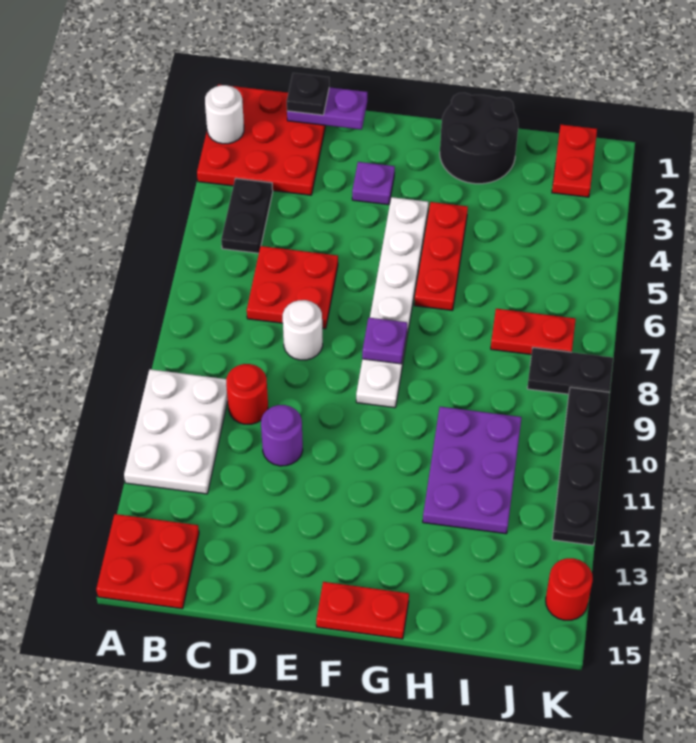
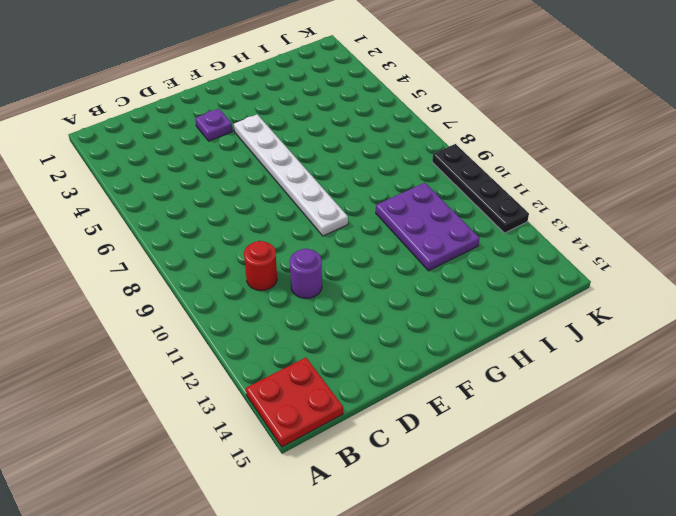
none -> red 3x3 plate [197,84,326,195]
none -> white 2x3 plate [124,369,228,494]
none -> black 1x2 plate [221,178,273,253]

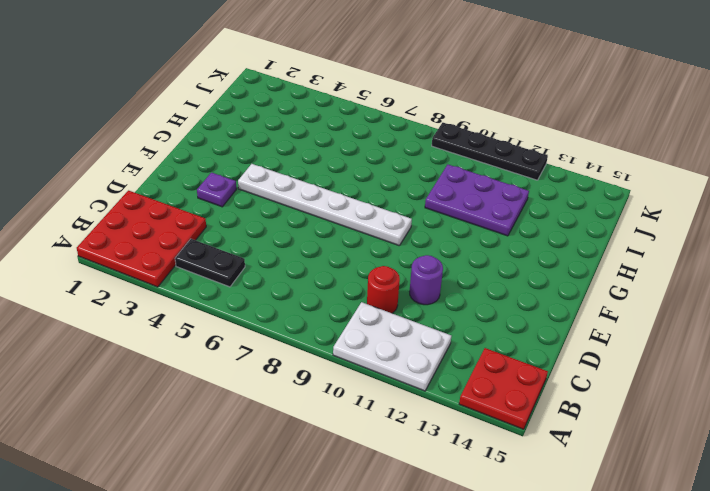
none -> red 2x2 plate [247,246,338,329]
none -> white 1x1 round brick [283,300,323,360]
none -> red 1x2 plate [316,582,409,639]

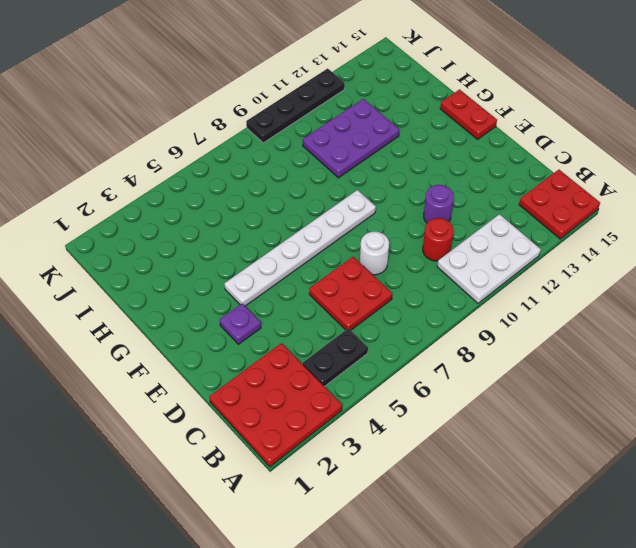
none -> black 2x2 round brick [440,93,518,184]
none -> red 1x3 plate [414,202,468,310]
none -> red 1x2 plate [491,309,576,355]

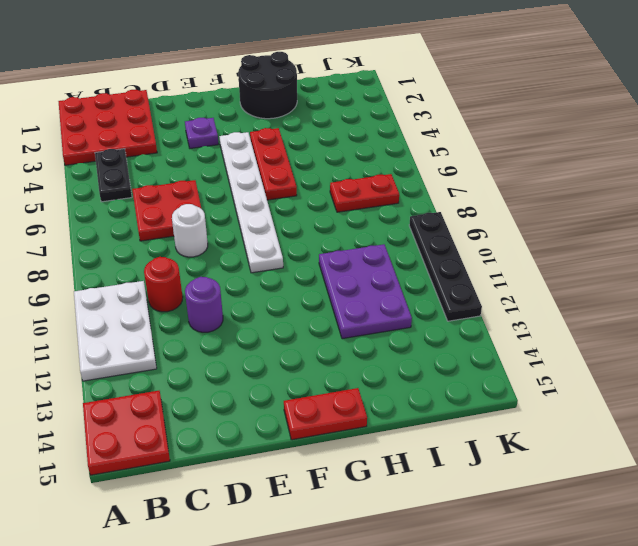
none -> red 1x2 plate [552,125,597,197]
none -> black 1x2 plate [527,348,613,394]
none -> red 1x1 round brick [546,558,593,620]

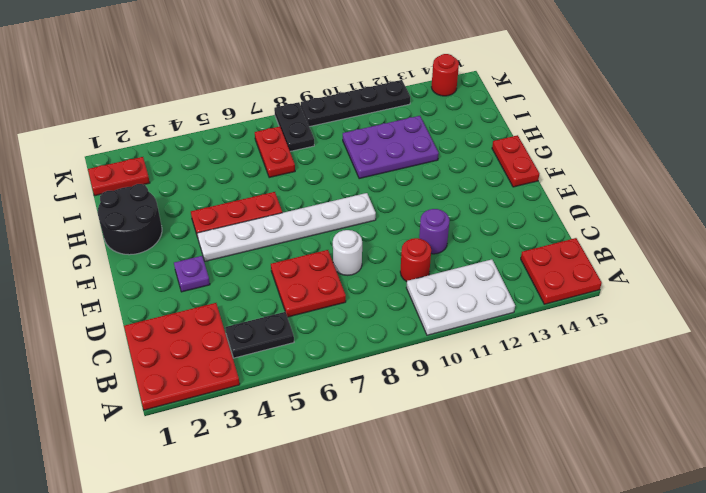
none -> white 1x1 round brick [205,85,244,144]
none -> purple 1x2 plate [287,87,367,130]
none -> purple 1x1 plate [362,318,407,364]

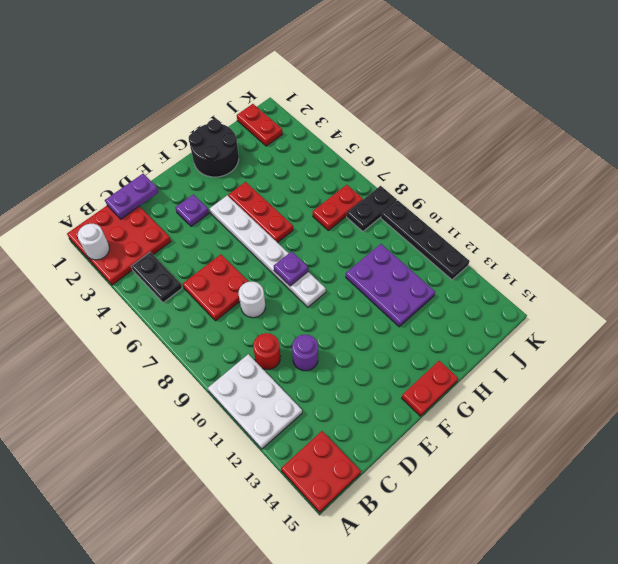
none -> red 1x1 round brick [546,558,593,620]
none -> black 1x1 plate [287,73,329,115]

